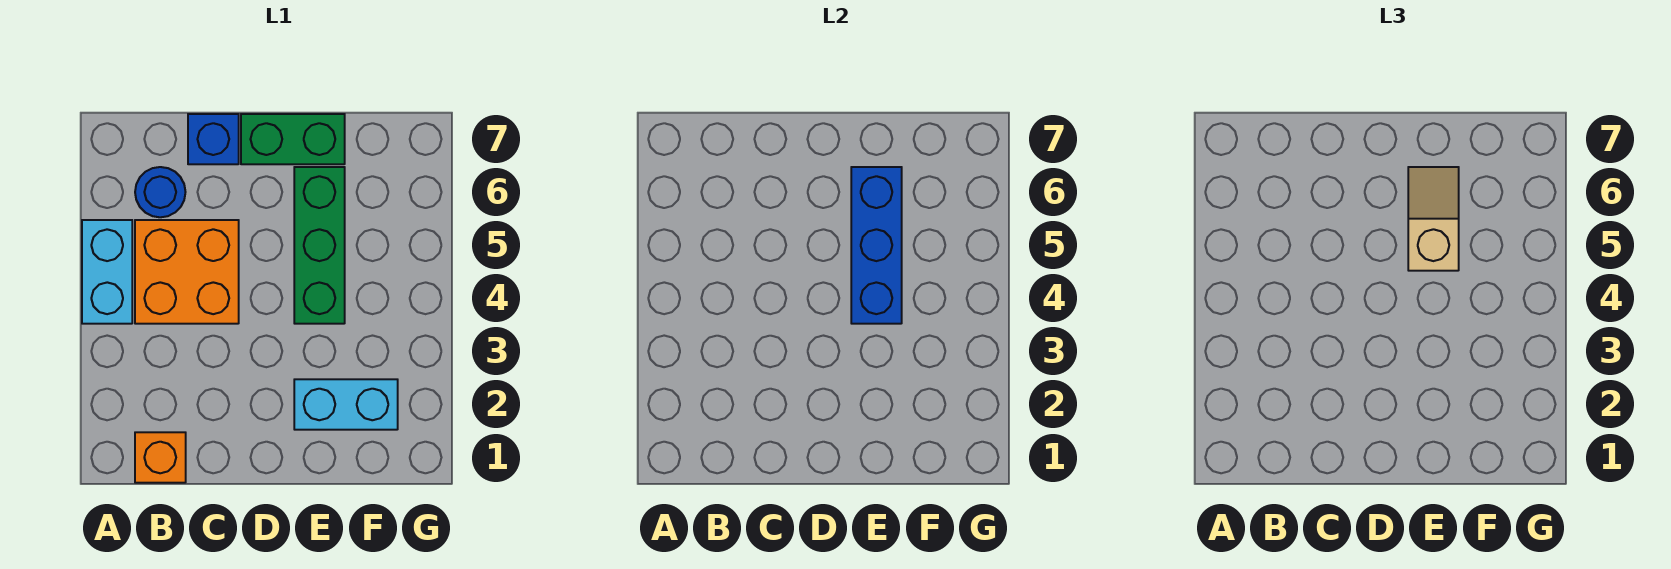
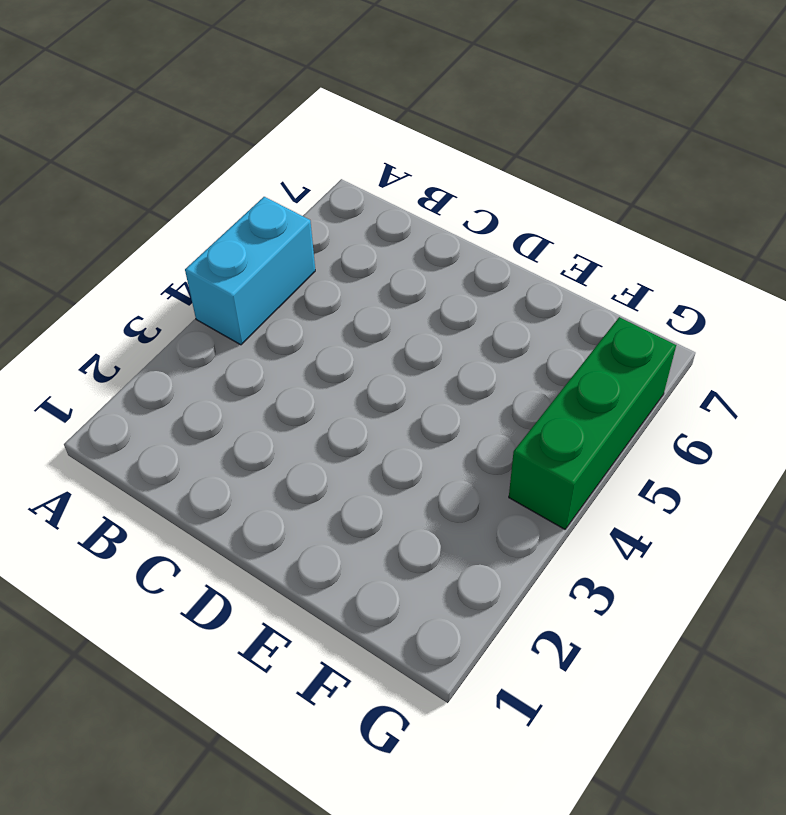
green 1x3 brick [509,317,676,529] -> green 1x3 brick moved to [294,167,345,324]
none -> orange 1x1 brick [135,432,186,483]
none -> orange 2x2 brick [135,220,239,324]

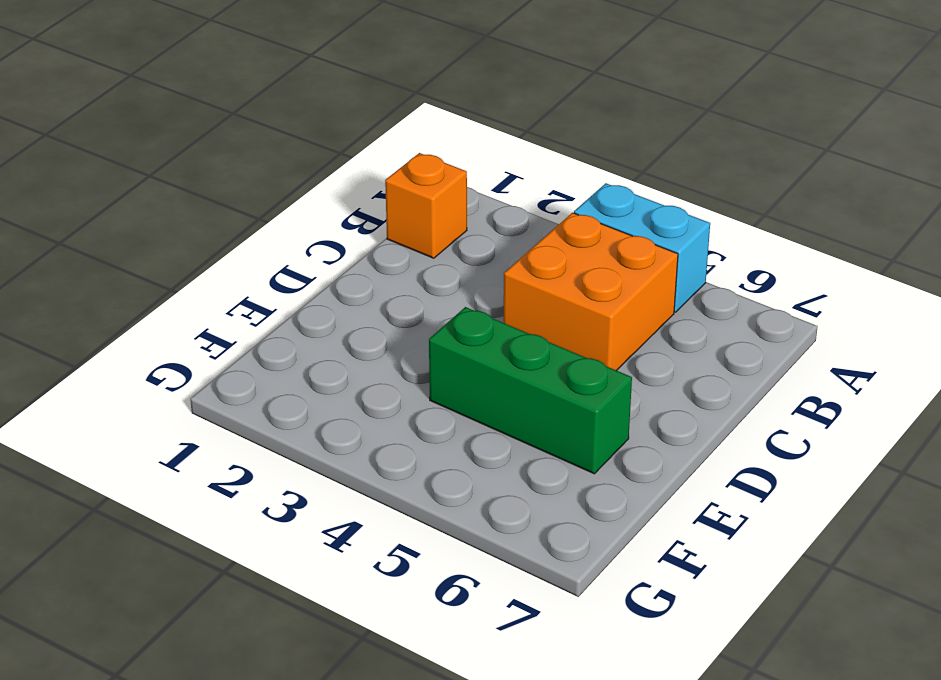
none -> blue 1x1 round brick [135,167,185,217]
none -> blue 1x1 brick [188,114,239,164]

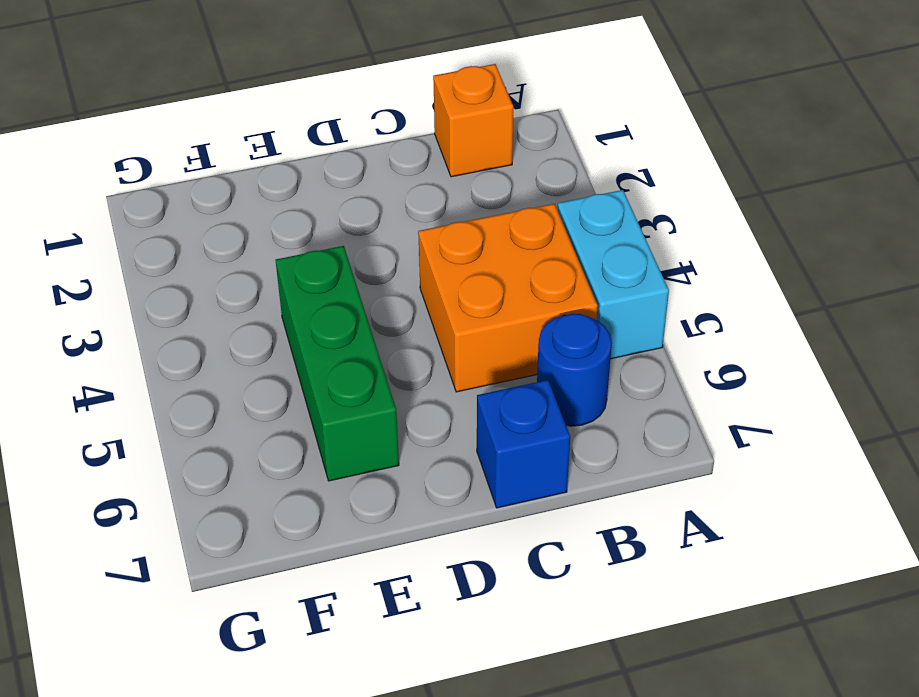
none -> green 1x2 brick [241,114,345,164]
none -> cyan 1x2 brick [294,379,398,430]

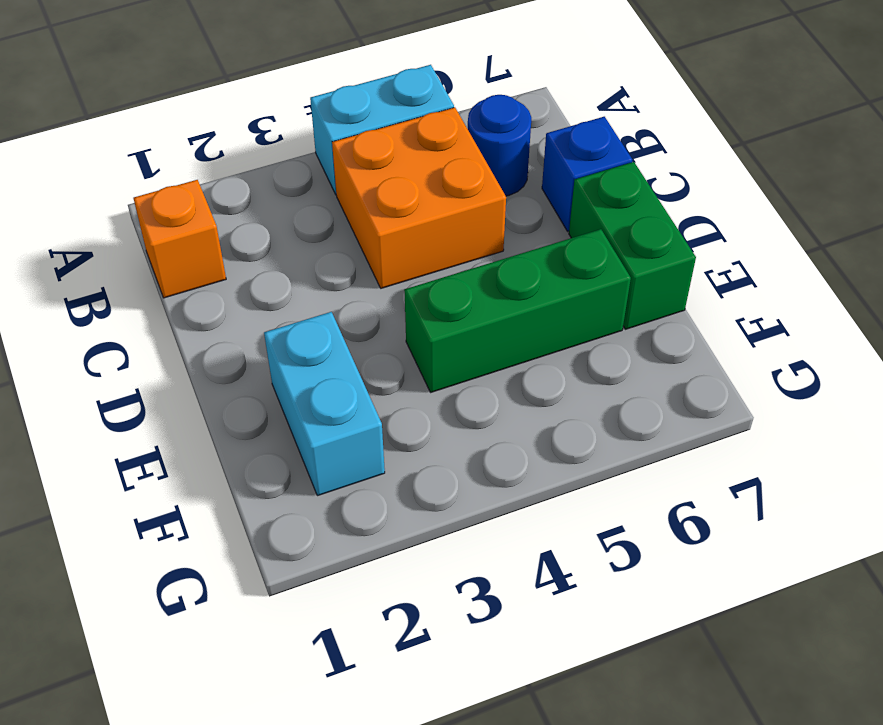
none -> blue 1x3 brick [851,167,902,324]
none -> tan 1x2 slope [1408,167,1459,271]

